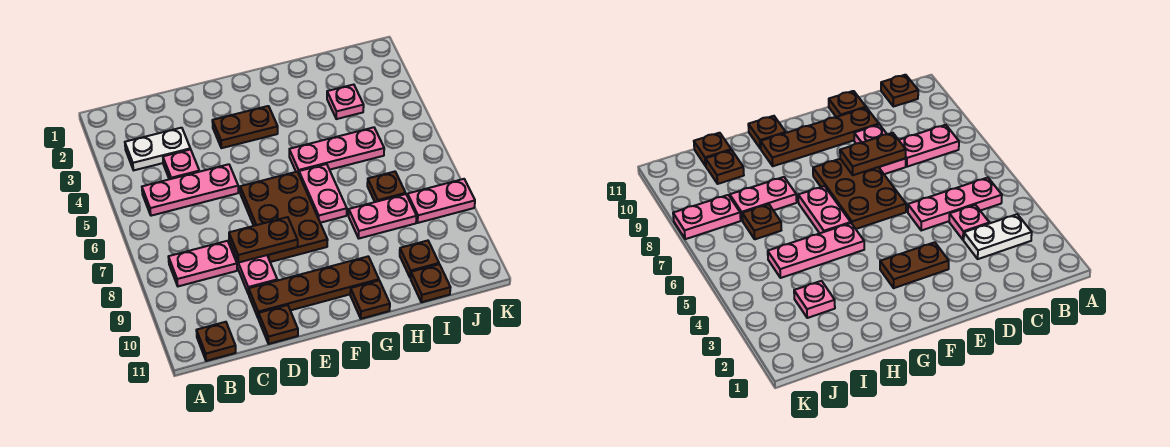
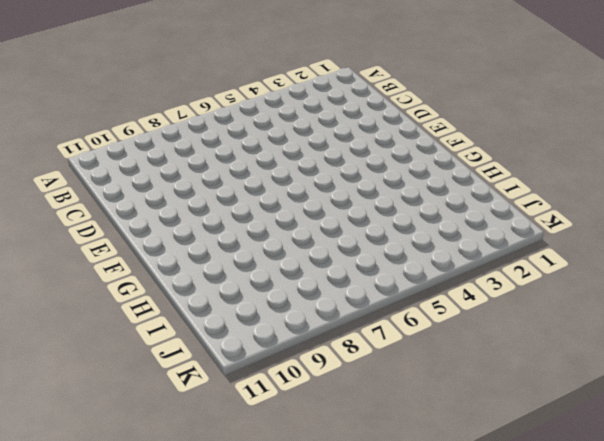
none -> white 1x2 plate [125,128,190,170]
none -> pink 1x3 plate [142,164,238,216]
none -> pink 1x2 plate [168,241,237,286]

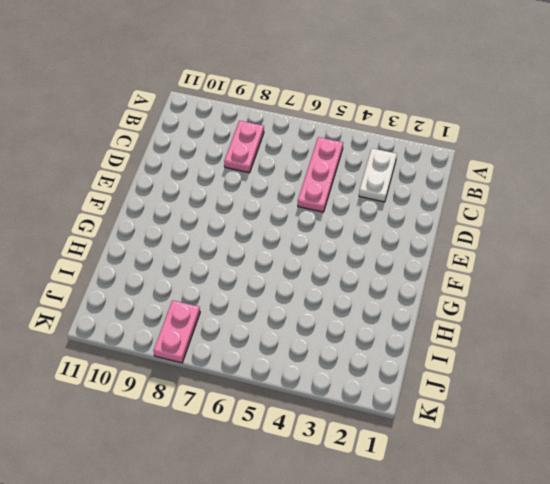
none -> brown 1x1 plate [196,322,236,361]
none -> pink 1x1 plate [163,149,199,179]
none -> pink 1x2 plate [229,241,277,294]

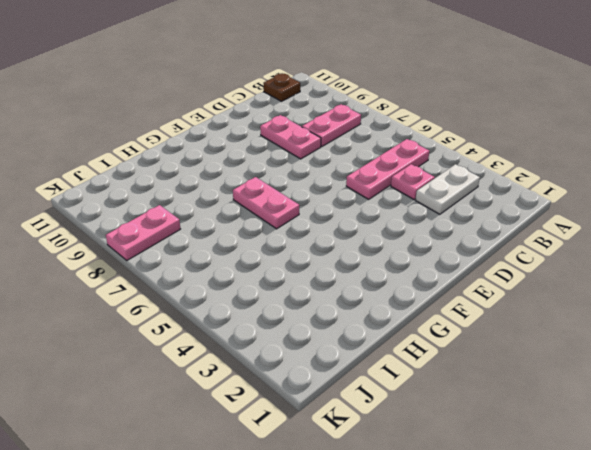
none -> brown 1x4 plate [249,256,379,319]
none -> brown 1x1 plate [259,305,298,344]
none -> brown 1x2 plate [212,106,278,148]

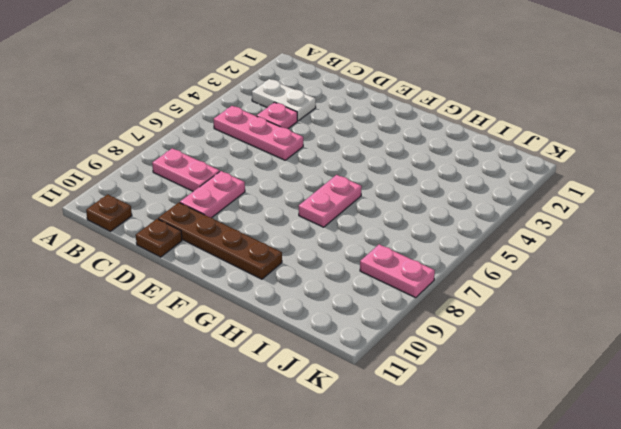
none -> brown 1x2 plate [212,106,278,148]
none -> brown 2x3 plate [240,172,328,262]
none -> pink 1x3 plate [289,127,384,173]

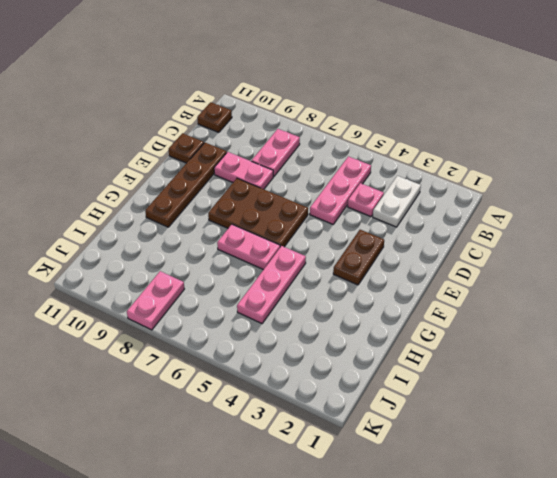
none -> brown 1x1 plate [350,281,390,319]
none -> pink 1x2 plate [349,194,417,238]
none -> pink 1x1 plate [327,85,364,119]

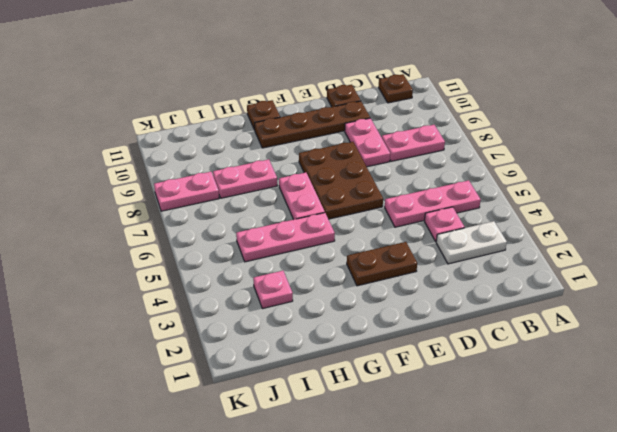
none -> brown 1x1 plate [367,172,406,202]
none -> brown 1x1 plate [400,241,439,278]
none -> brown 1x1 plate [411,264,451,302]

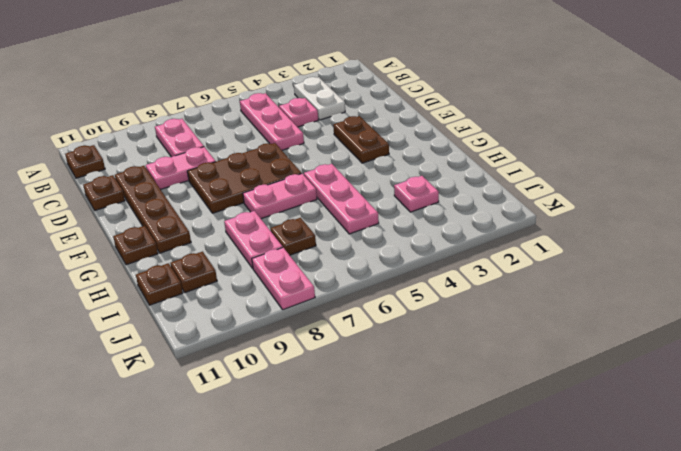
none -> brown 1x2 plate [229,217,298,263]

